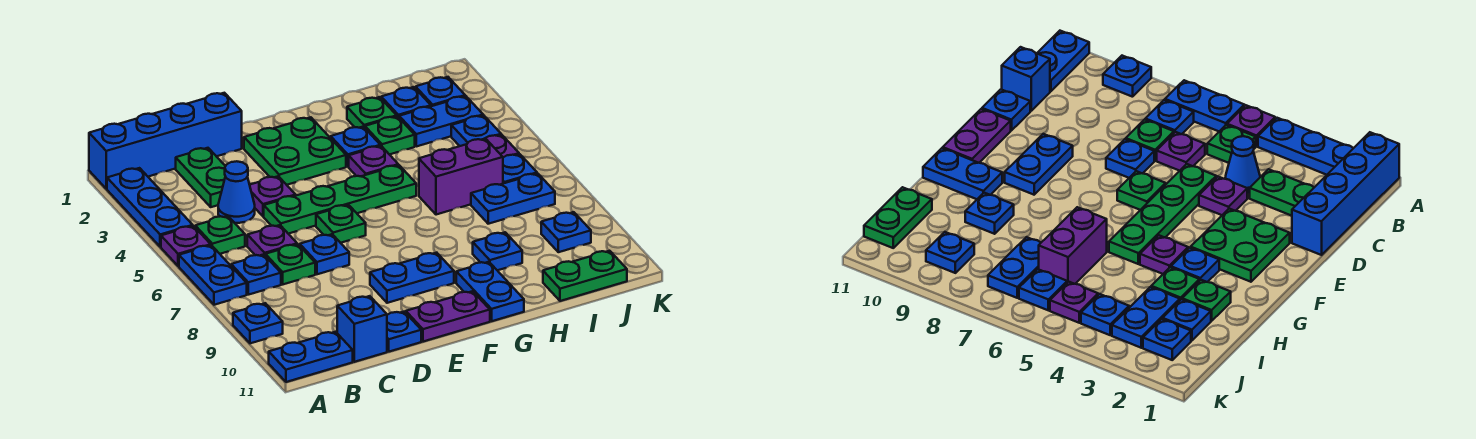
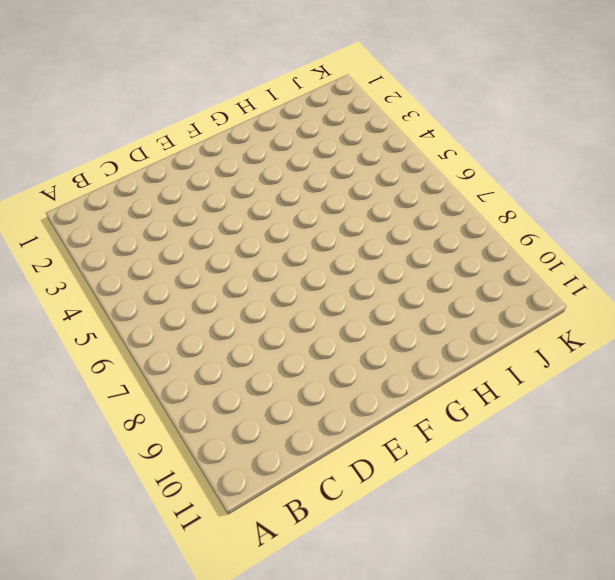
none -> blue 1x4 brick [89,93,242,189]
none -> blue 1x3 plate [107,168,193,247]
none -> purple 1x1 plate [161,226,211,266]
none -> blue 1x2 plate [179,245,247,305]

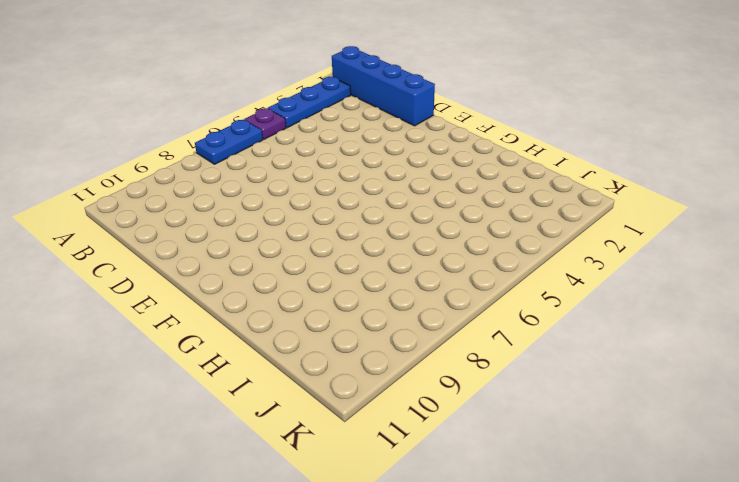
none -> blue 1x1 plate [233,303,283,343]
none -> blue 1x2 plate [269,332,353,382]
none -> green 1x1 plate [195,216,245,254]
none -> blue 1x1 plate [231,254,281,295]

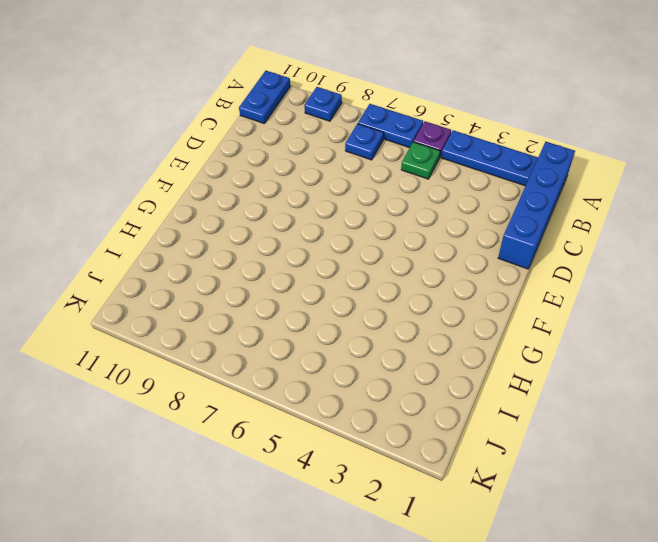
none -> green 1x2 plate [176,148,225,207]
none -> blue 1x1 cone [218,161,255,223]
none -> purple 1x1 plate [247,225,297,256]
none -> green 1x1 plate [265,244,315,284]

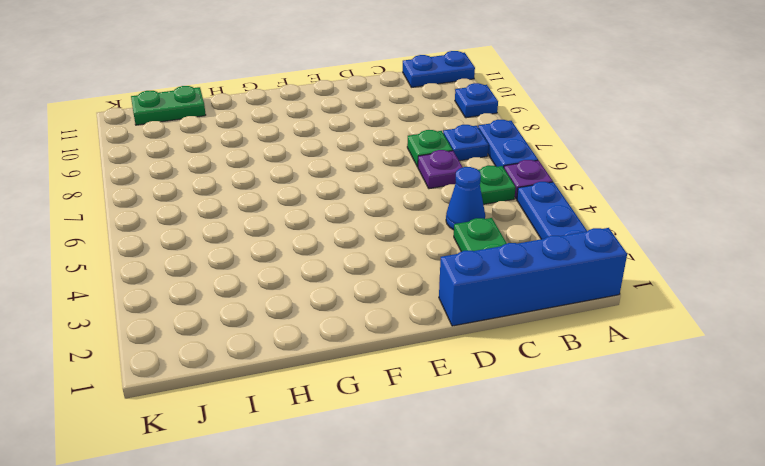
none -> blue 1x1 brick [337,296,387,362]
none -> purple 1x1 plate [250,176,296,216]
none -> green 1x4 plate [264,165,416,234]
none -> blue 1x1 plate [300,234,349,274]

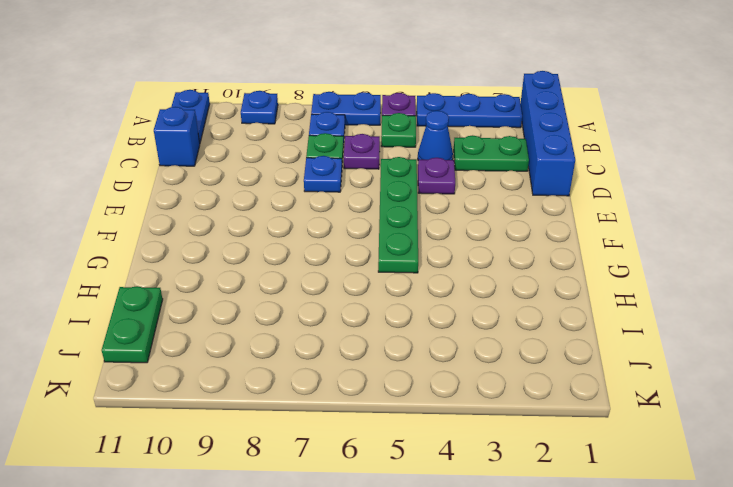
none -> blue 1x1 plate [387,312,421,352]
none -> green 2x2 plate [244,117,346,185]
none -> green 1x1 plate [316,205,366,243]
none -> blue 1x2 plate [370,253,454,303]

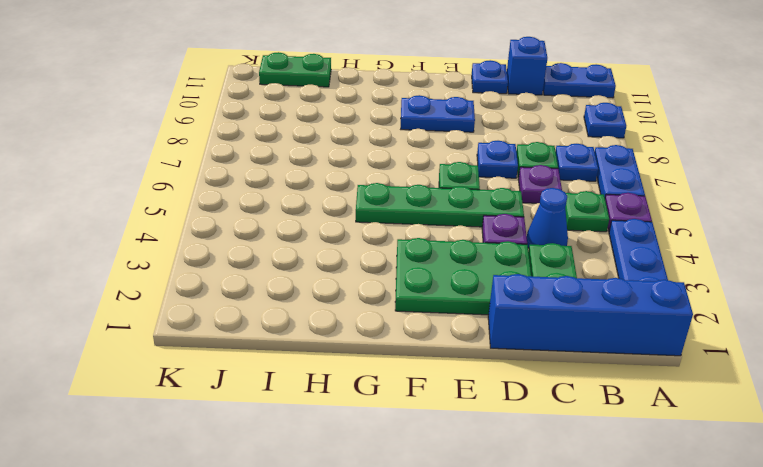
green 2x3 plate [395,238,531,315] -> green 2x2 plate [244,117,346,185]
none -> purple 1x2 plate [406,291,490,342]
none -> blue 1x1 plate [331,127,380,167]
none -> purple 1x1 plate [349,146,398,176]
none -> blue 1x2 plate [456,262,524,321]

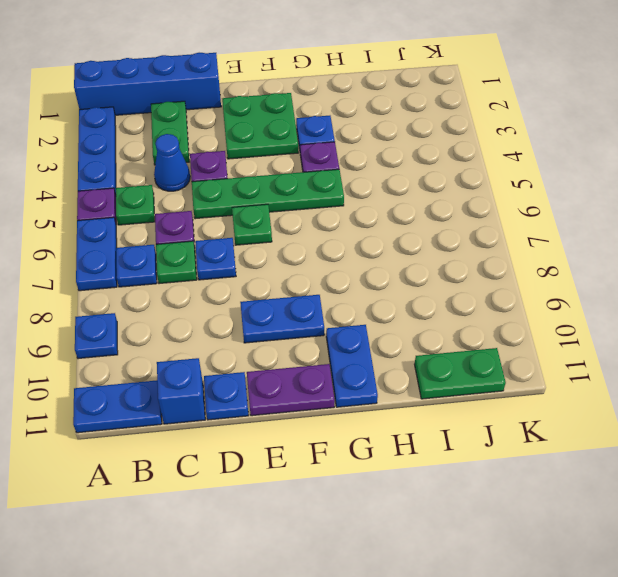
none -> green 1x1 plate [347,97,397,128]
none -> green 1x1 plate [365,116,415,155]
none -> purple 1x2 brick [419,139,503,215]
none -> blue 1x1 plate [473,232,522,270]

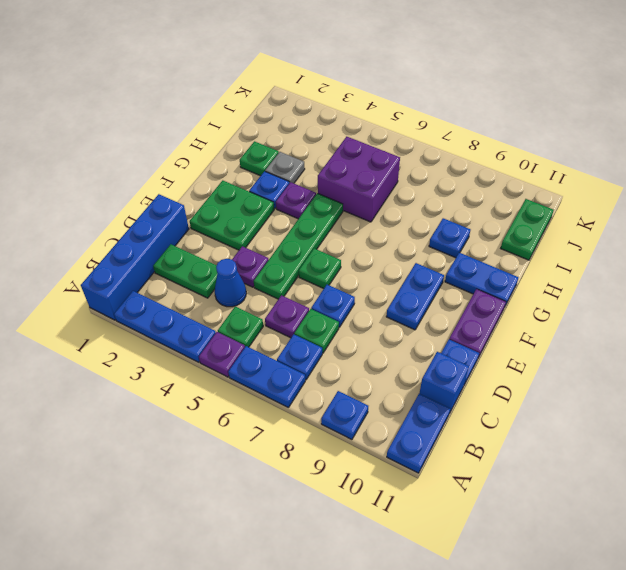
grey 1x1 plate [265,152,305,183] -> green 1x1 plate [365,116,415,155]
purple 2x2 brick [318,137,400,222] -> purple 1x2 brick [419,139,503,215]
none -> blue 1x1 plate [381,87,431,117]
none -> blue 1x2 plate [399,96,483,146]
none -> blue 1x2 plate [471,173,555,224]
none -> blue 1x1 plate [416,77,465,106]

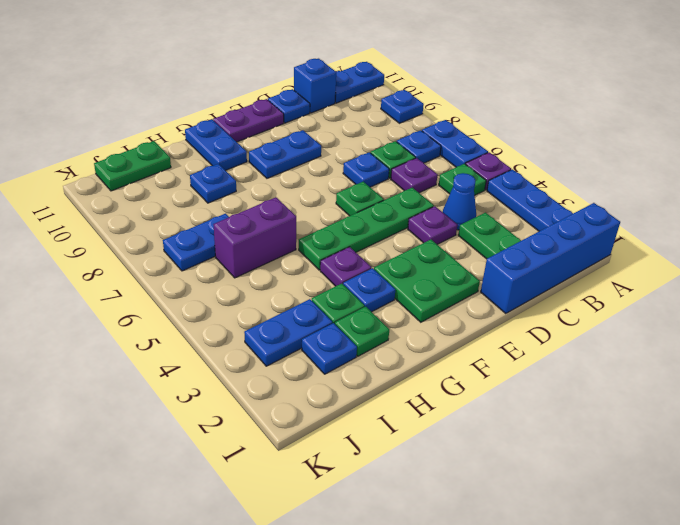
none -> blue 1x1 plate [416,77,465,106]
none -> blue 1x1 plate [451,115,501,146]
none -> purple 1x1 plate [484,135,519,157]
none -> blue 1x1 plate [503,154,537,184]

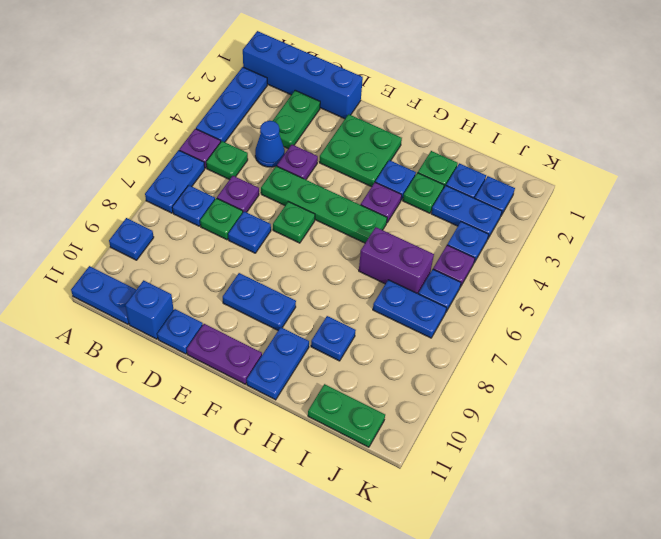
none -> blue 1x1 plate [541,212,591,252]

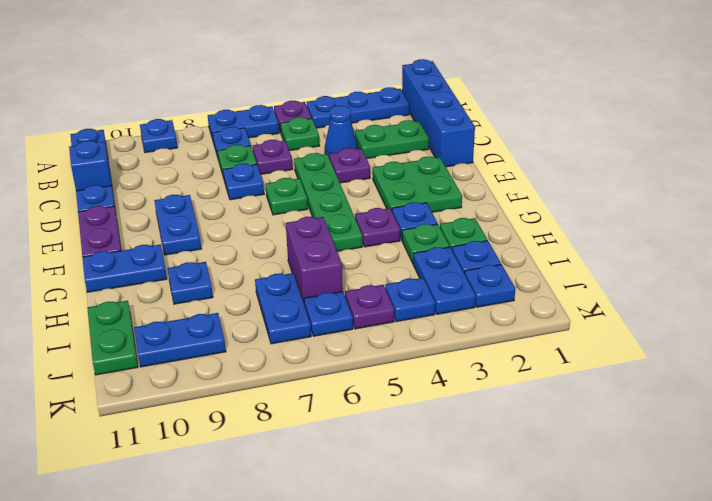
blue 1x2 plate [134,313,226,367] -> blue 1x1 plate [541,212,591,252]

